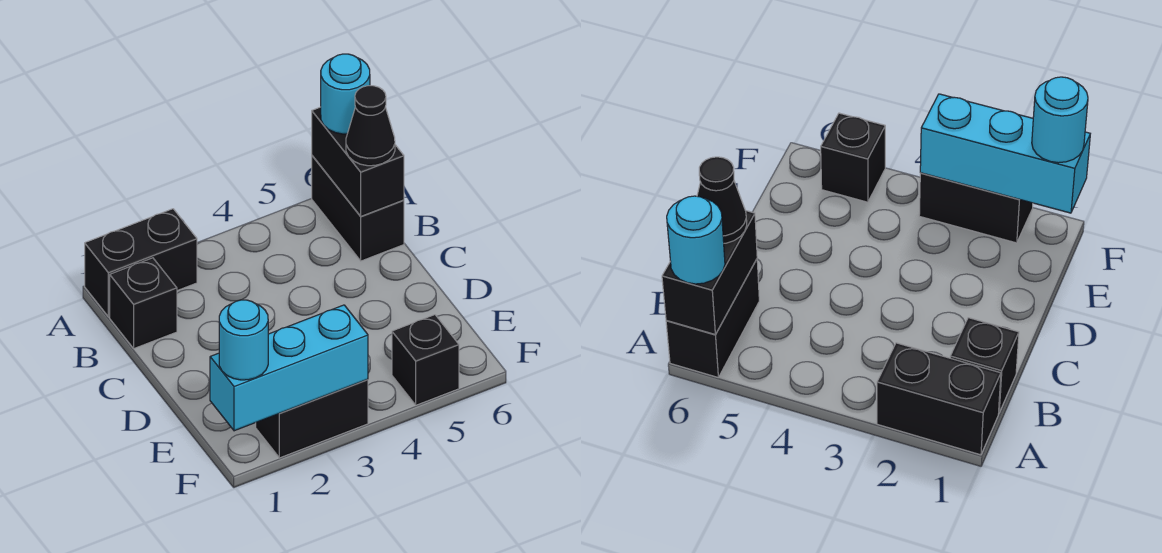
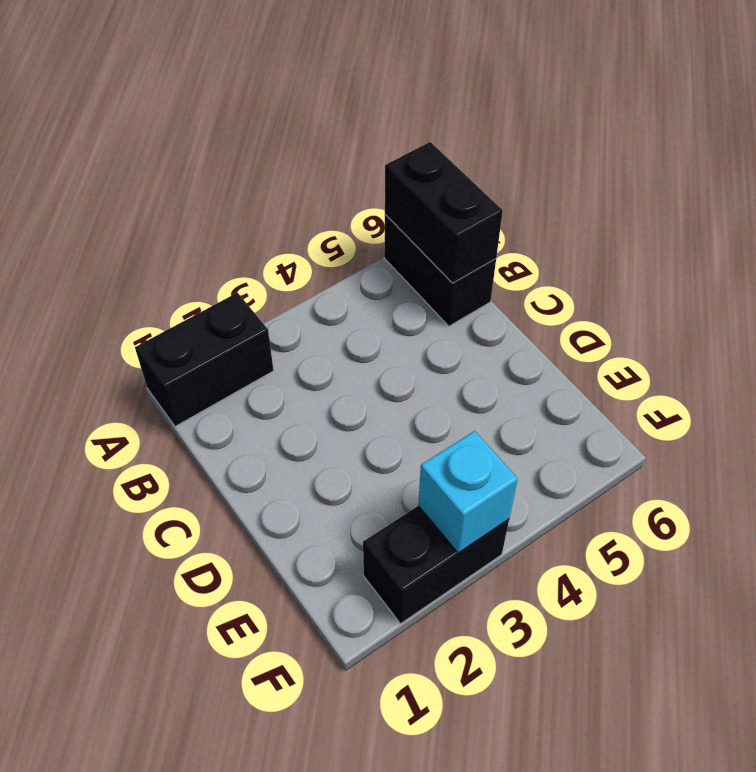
cyan 1x1 brick [418,431,518,553] -> cyan 1x3 brick [210,305,368,431]
none -> black 1x1 brick [110,258,177,348]
none -> black 1x1 brick [392,315,459,405]

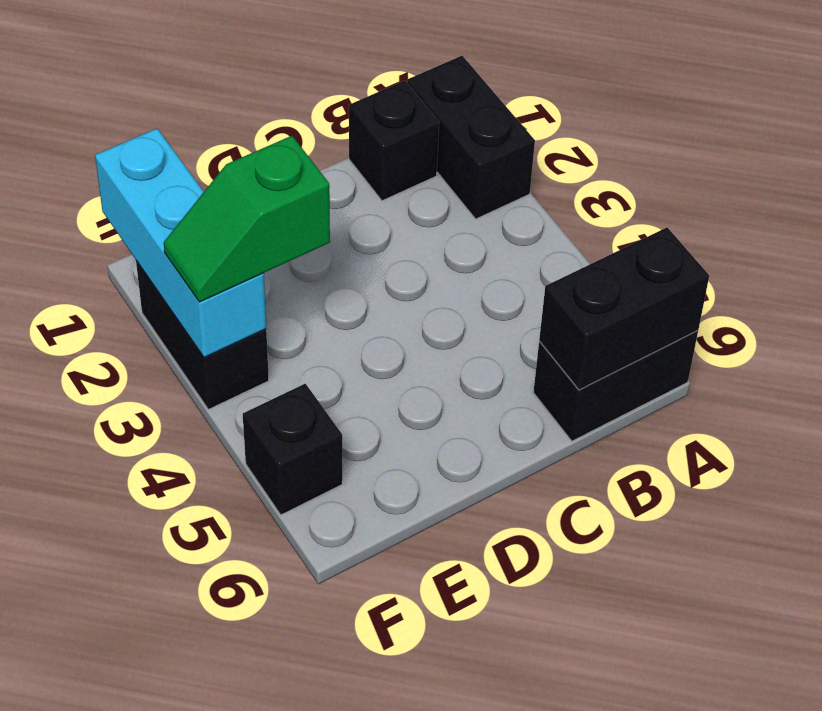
green 1x2 slope [164,136,330,302] -> none
none -> cyan 1x1 round brick [321,54,370,134]
none -> black 1x1 cone [346,86,395,166]

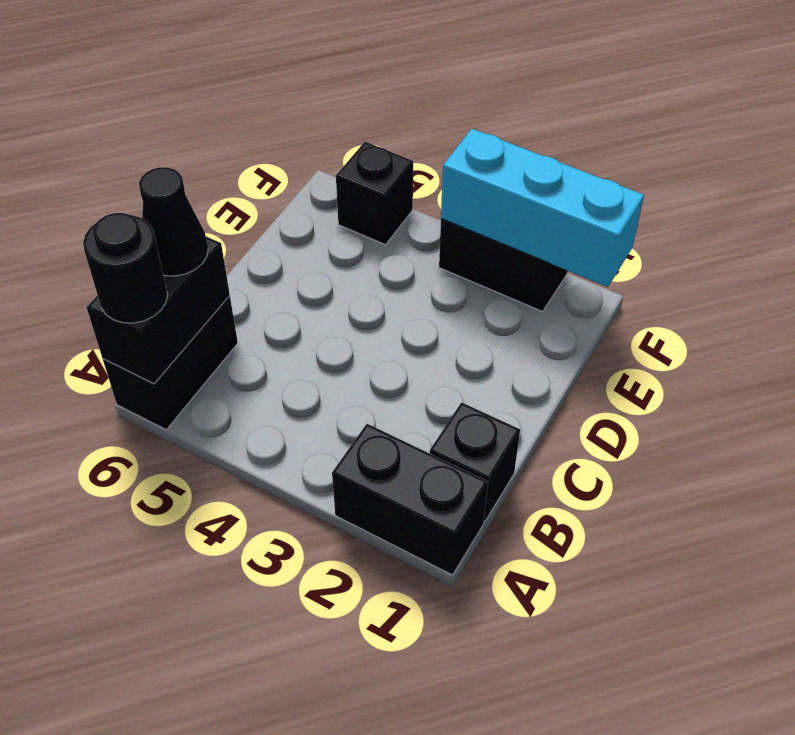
black 1x1 round brick [83,213,168,323] -> cyan 1x1 round brick [321,54,370,134]
none -> cyan 1x1 round brick [219,300,268,380]

